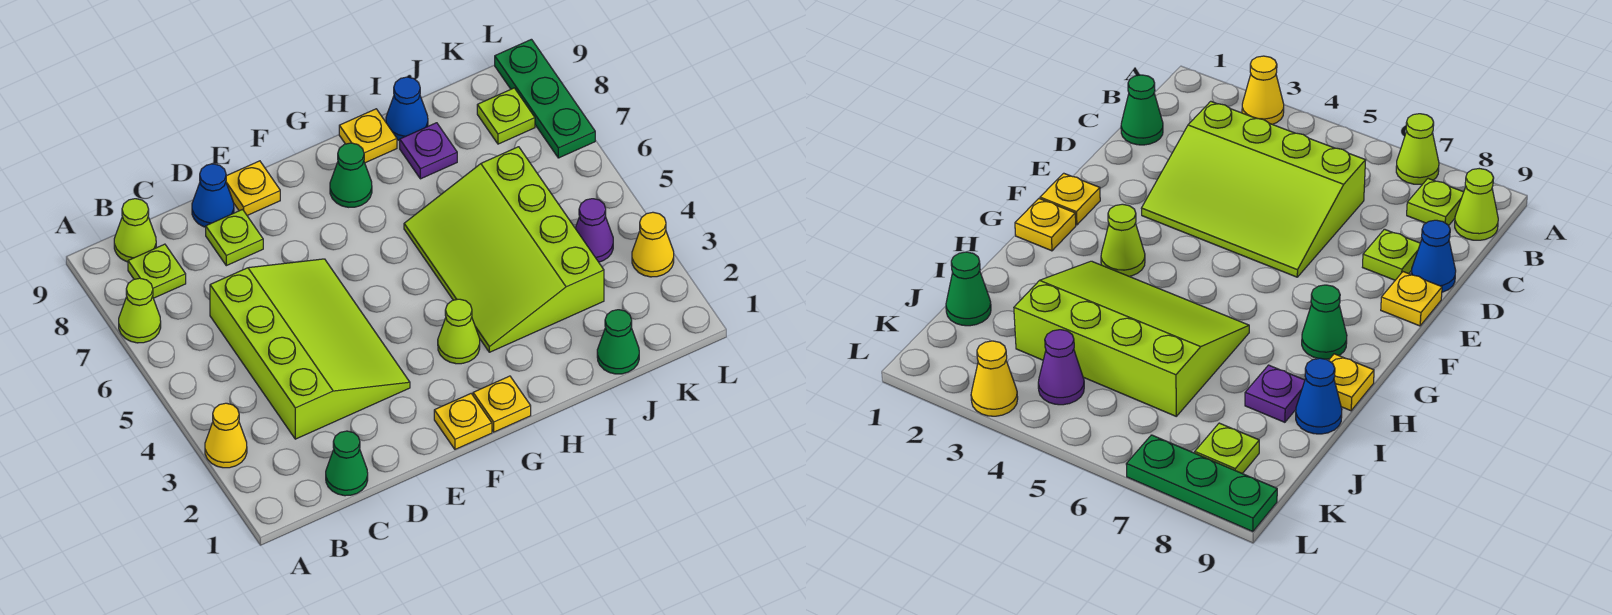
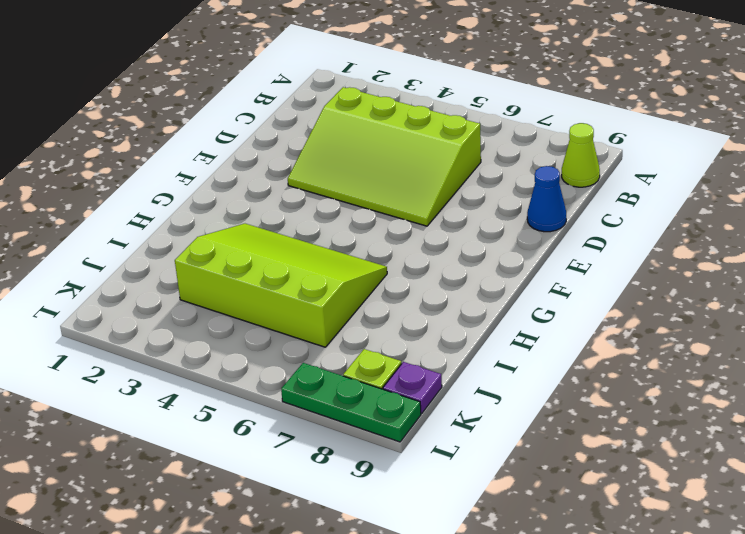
purple 1x1 plate [383,362,442,413] -> purple 1x1 plate moved to [400,123,457,179]
none -> yellow 1x1 cone [205,403,247,468]
none -> lime 1x1 cone [119,278,161,343]
none -> lime 1x1 plate [128,244,186,298]

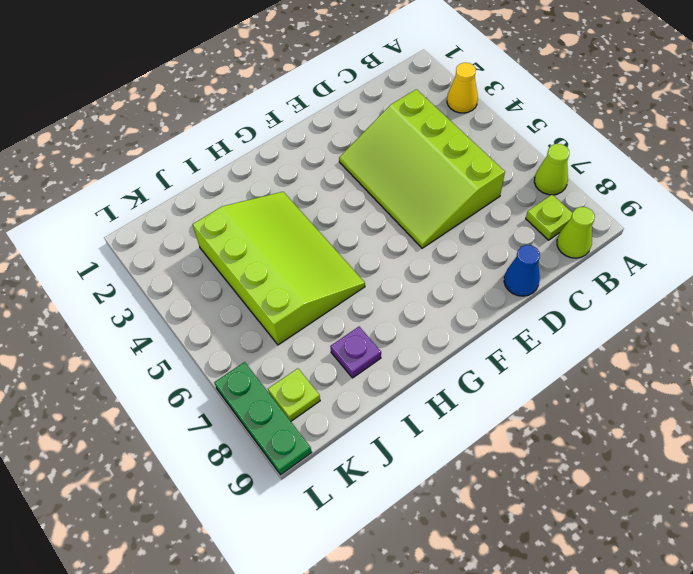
none -> green 1x1 cone [326,431,368,496]
none -> lime 1x1 plate [206,210,263,266]
none -> yellow 1x1 plate [226,161,280,215]

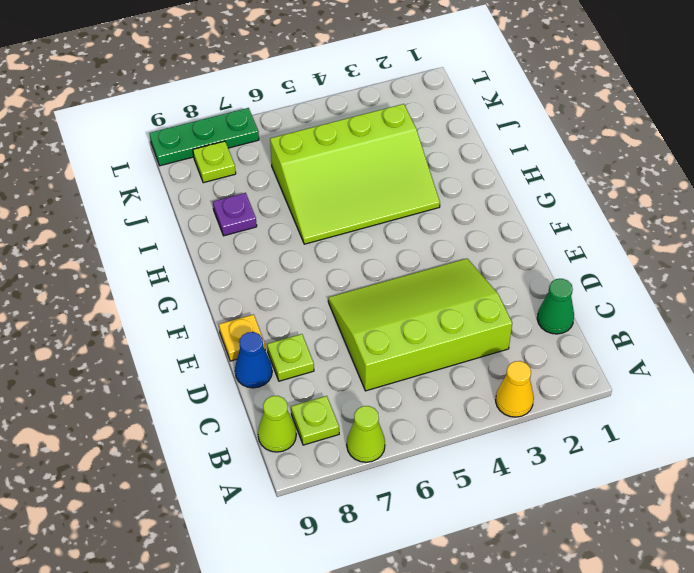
none -> yellow 1x1 plate [434,394,492,449]
none -> yellow 1x1 plate [473,376,531,432]
none -> lime 1x1 cone [438,299,480,364]

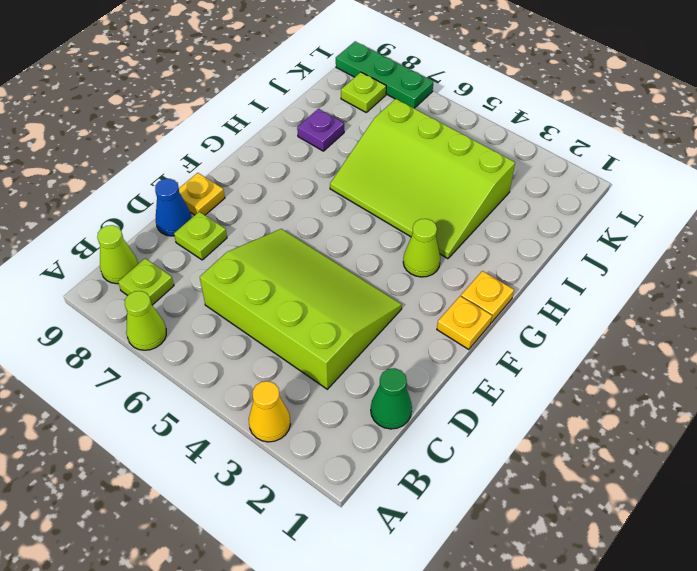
none -> green 1x1 cone [330,143,372,207]
none -> yellow 1x1 plate [339,109,397,163]
none -> blue 1x1 cone [386,77,428,140]

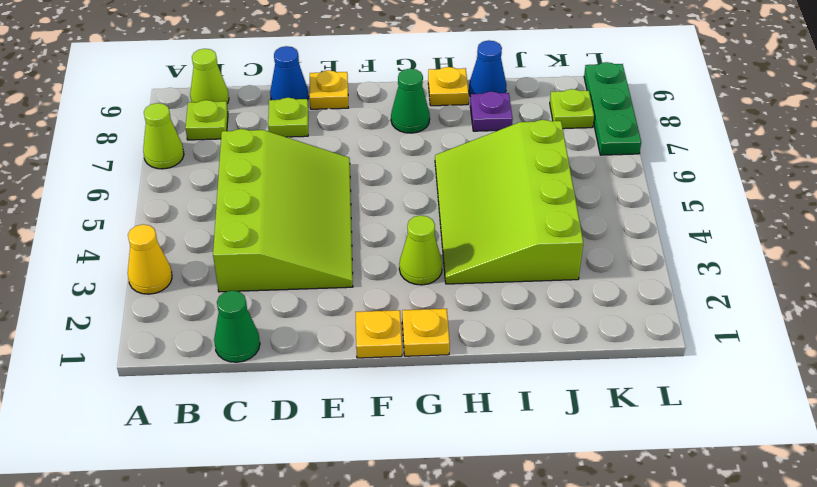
none -> green 1x1 cone [597,310,639,374]
none -> purple 1x1 cone [575,199,613,262]
none -> yellow 1x1 cone [632,212,674,277]

